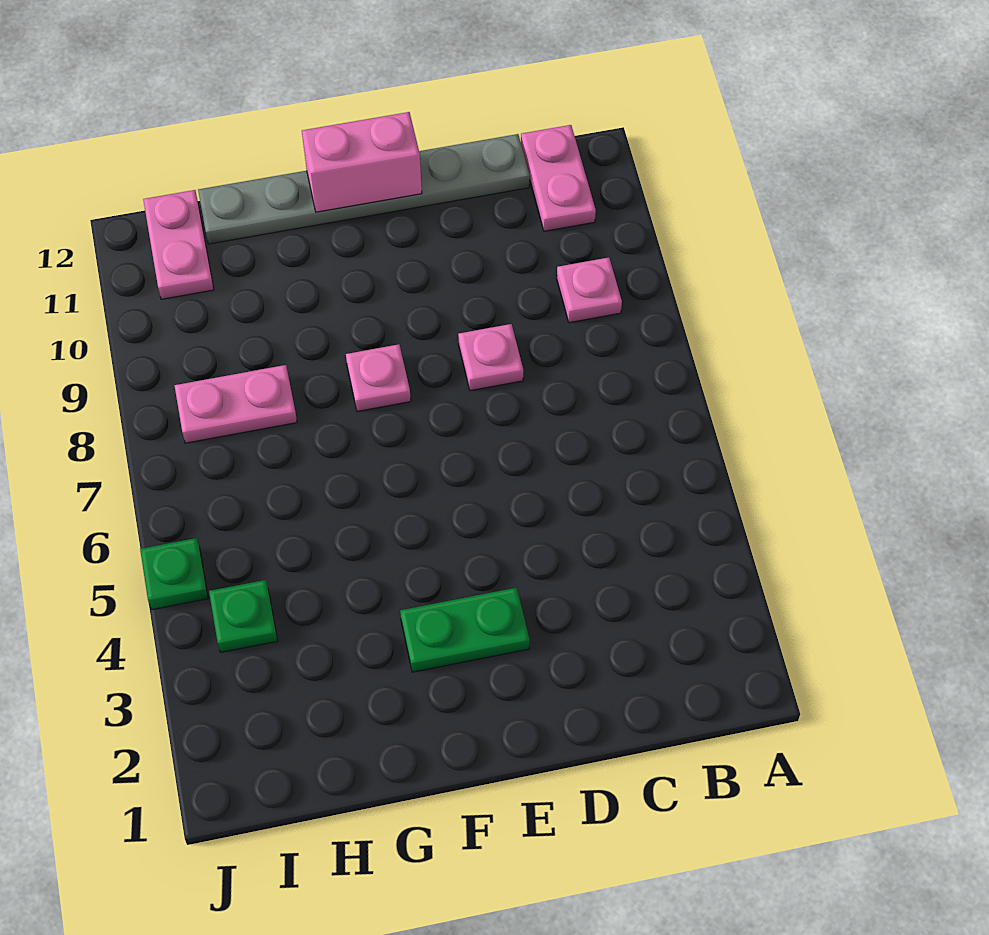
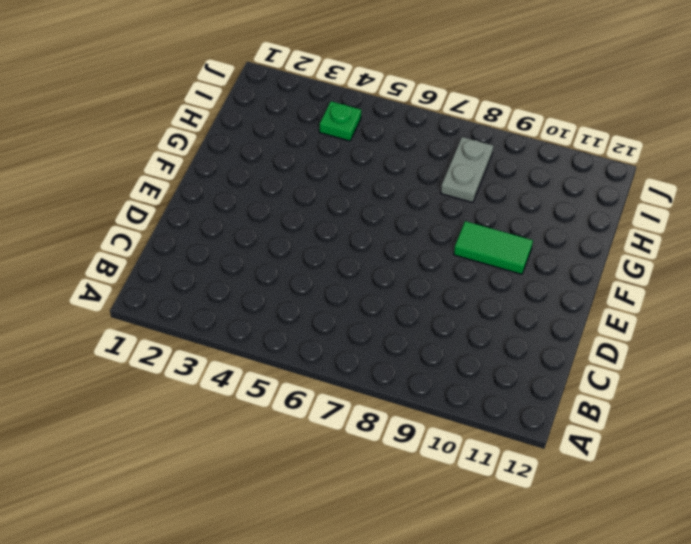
green 1x2 tile [454,221,533,274] -> none
grey 1x2 plate [441,137,493,203] -> pink 1x2 plate [175,365,297,443]
none -> pink 1x1 plate [557,257,622,323]
none -> pink 1x2 plate [521,125,596,231]

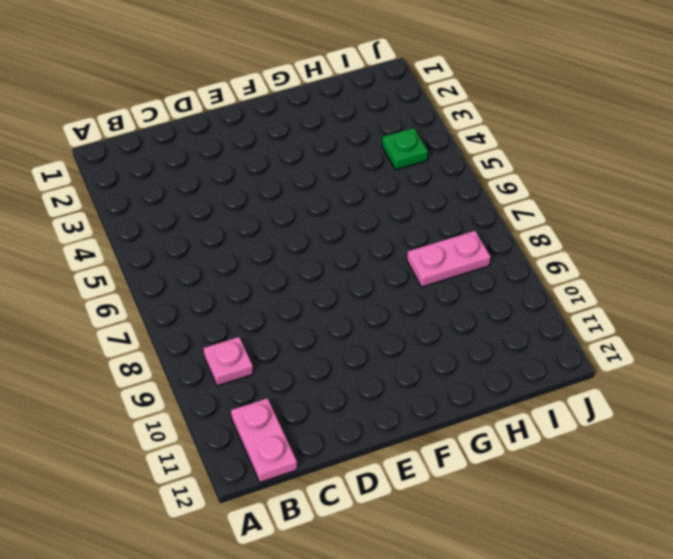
none -> grey 1x6 plate [198,134,530,244]
none -> pink 1x1 plate [458,324,523,391]

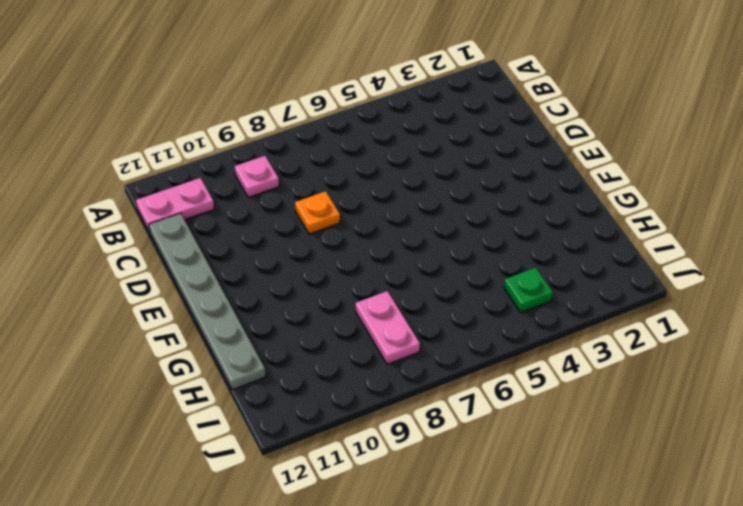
orange 1x1 plate [295,191,340,234] -> pink 1x1 plate [458,324,523,391]
none -> green 1x2 plate [400,588,530,672]
none -> pink 1x1 plate [346,344,411,411]

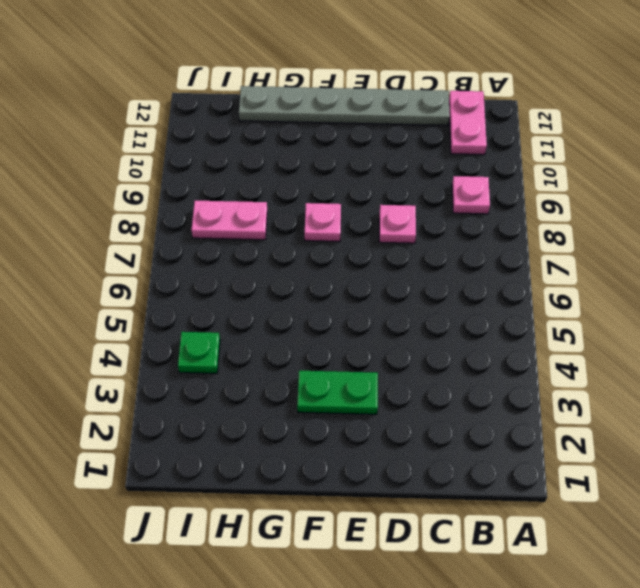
none -> pink 1x2 plate [143,190,214,299]
none -> green 1x1 plate [140,538,208,610]

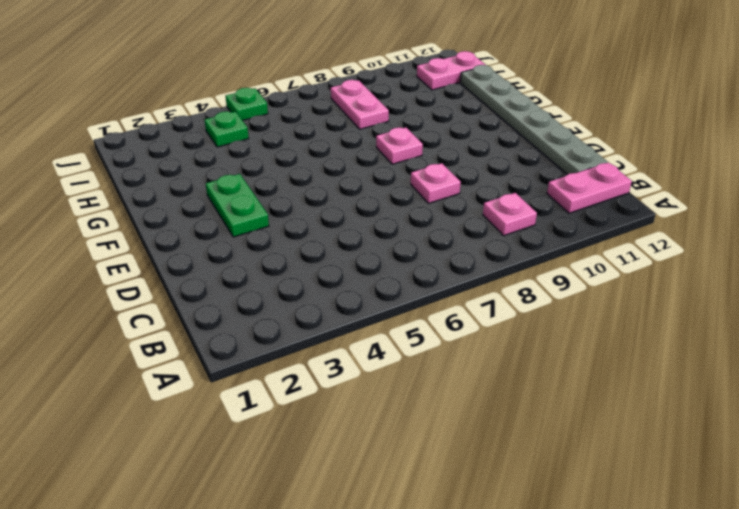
none -> pink 1x2 brick [302,112,422,212]

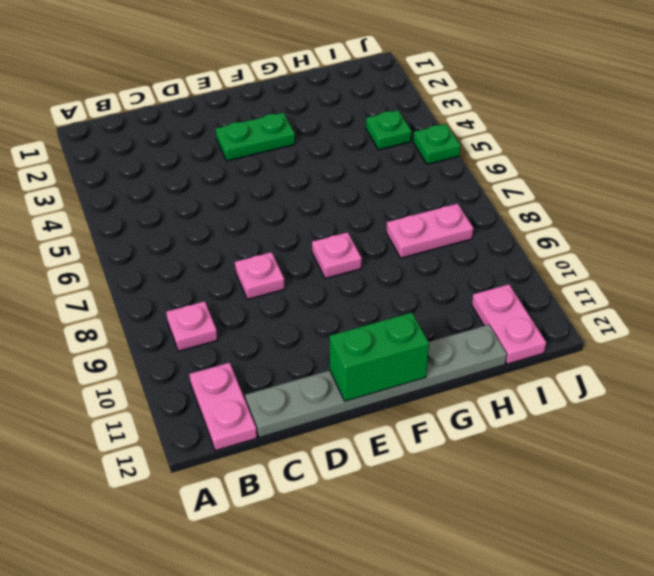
green 1x2 brick [330,313,429,401] -> pink 1x2 brick [302,112,422,212]

